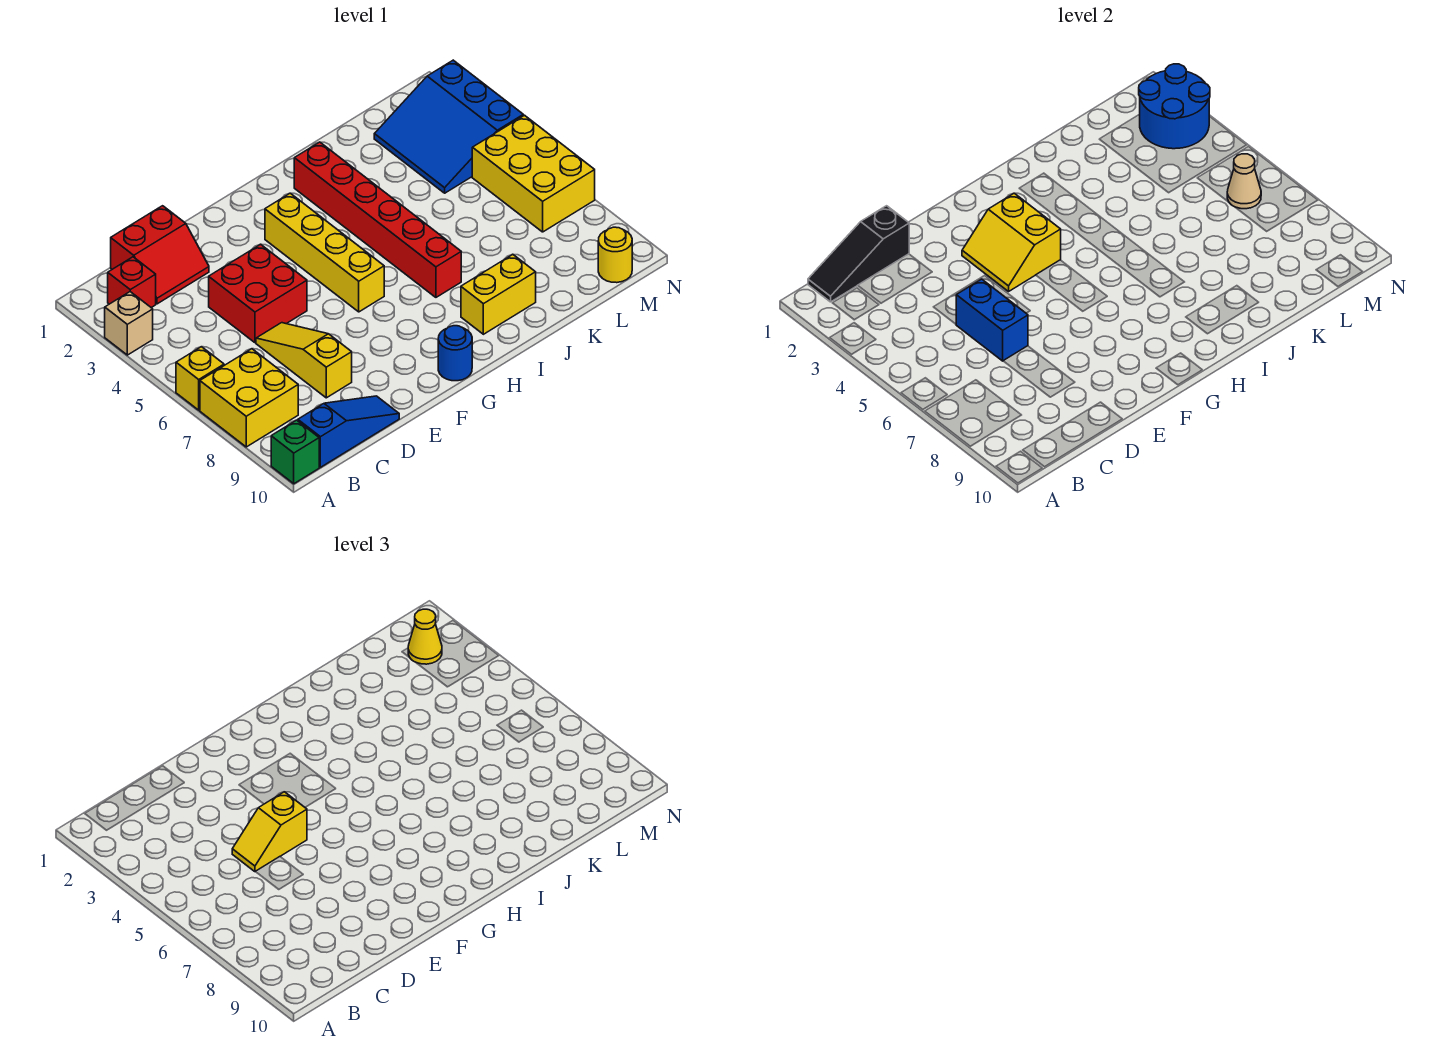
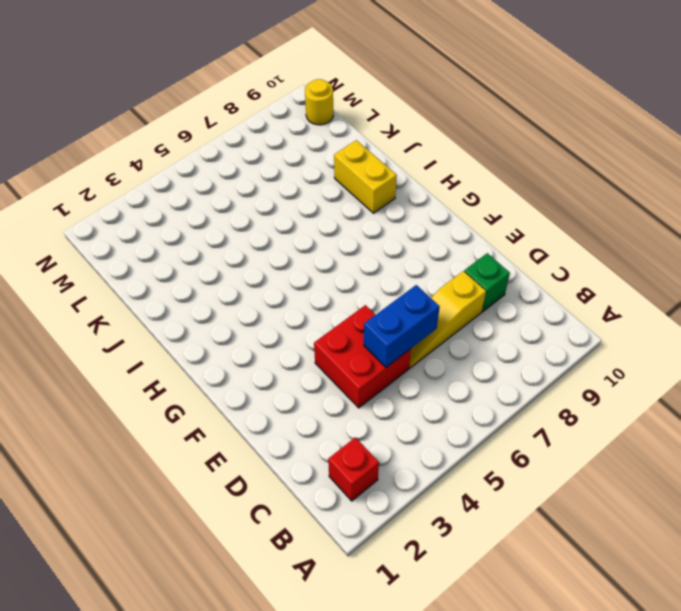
green 1x1 brick [464,253,510,312] -> green 1x1 brick moved to [271,420,319,484]
none -> tan 1x1 brick [105,292,153,355]
none -> yellow 1x1 brick [176,347,224,410]
none -> yellow 2x2 brick [200,349,298,447]

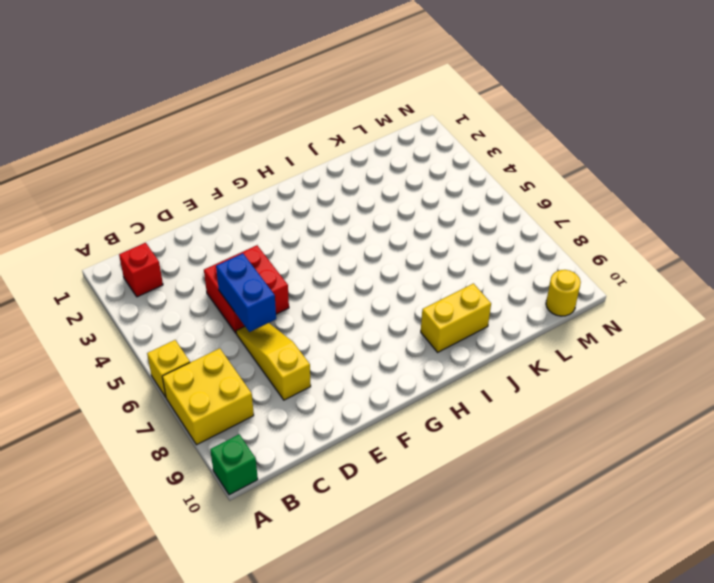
none -> tan 1x1 brick [105,292,153,355]
none -> blue 1x3 slope [298,396,399,467]
none -> red 2x2 slope [111,206,209,304]

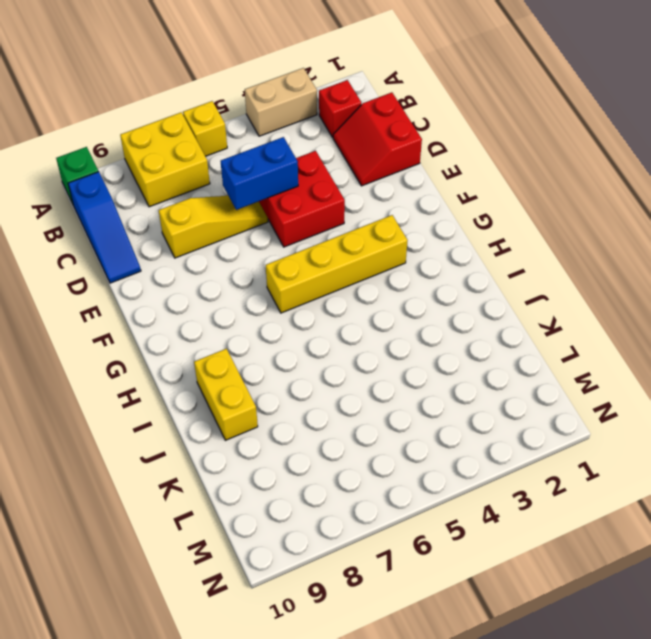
tan 1x2 brick [245,68,317,136] -> tan 1x1 brick [105,292,153,355]
none -> blue 1x1 round brick [438,326,472,381]
none -> red 1x6 brick [294,142,461,297]
none -> blue 3x3 slope [374,60,523,193]

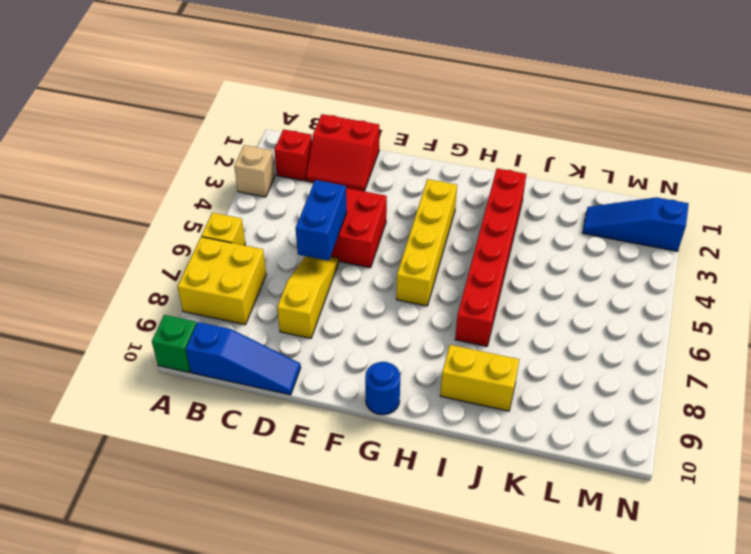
blue 1x3 slope [583,197,689,251] -> blue 3x3 slope [374,60,523,193]
none -> yellow 2x3 brick [472,115,595,232]
none -> yellow 1x1 round brick [598,227,632,283]
none -> black 1x3 slope [808,206,909,302]

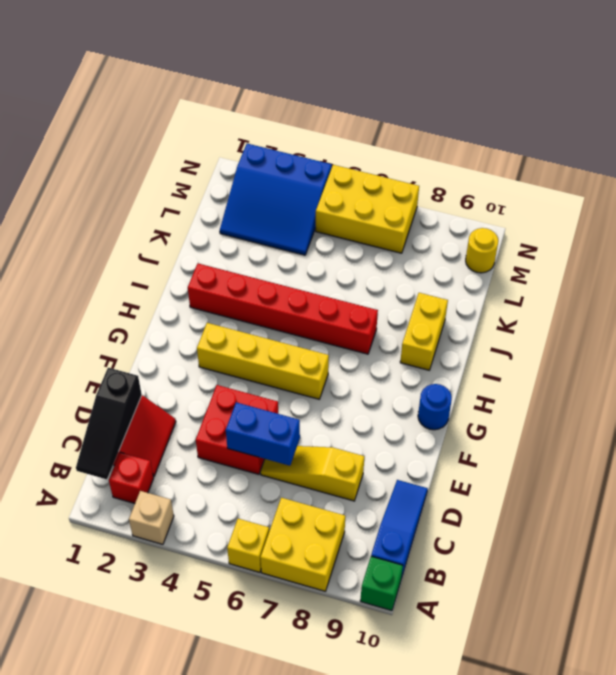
none -> yellow 2x2 slope [962,193,1061,291]
none -> blue 2x2 round brick [1139,64,1210,149]
none -> tan 1x1 cone [1227,154,1261,209]

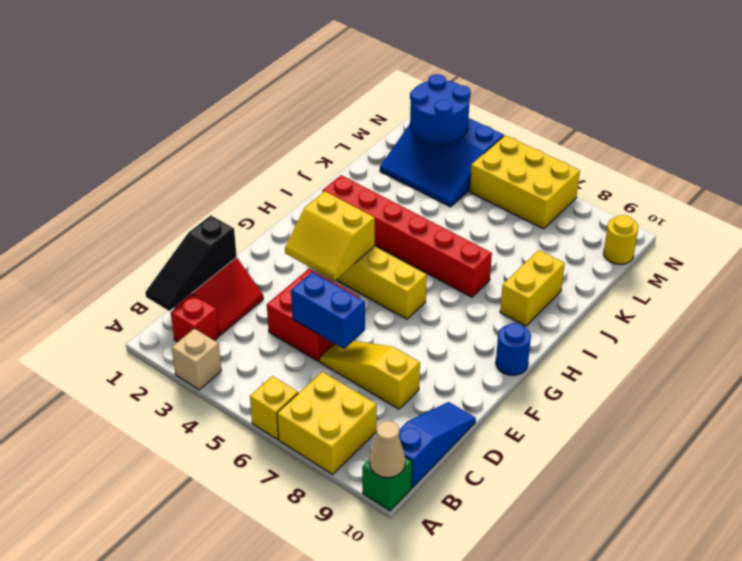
tan 1x1 cone [370,421,405,478] -> tan 1x1 cone moved to [1227,154,1261,209]
none -> yellow 1x2 slope [232,792,307,872]
none -> yellow 1x1 cone [408,609,442,664]

